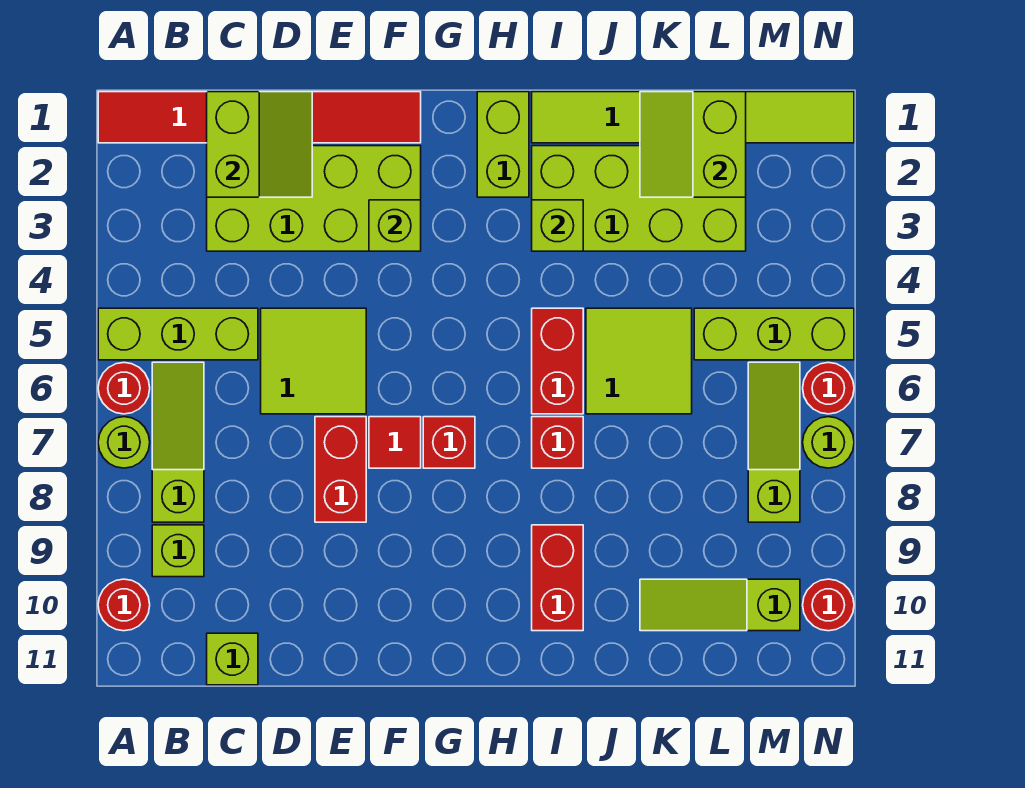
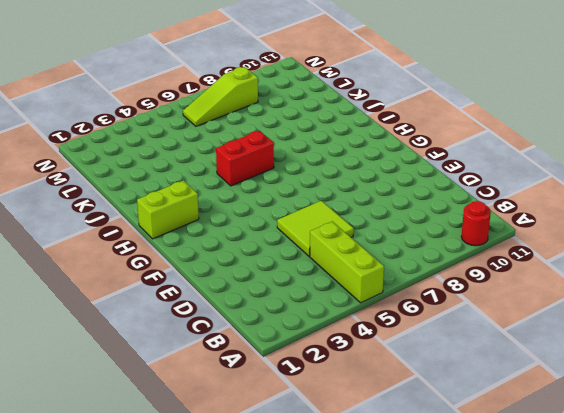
none -> red 1x6 tile [98,92,421,143]
none -> red 1x1 round brick [98,363,150,414]
none -> lime 1x1 round brick [98,417,150,468]
none -> lime 1x3 slope [152,362,204,522]

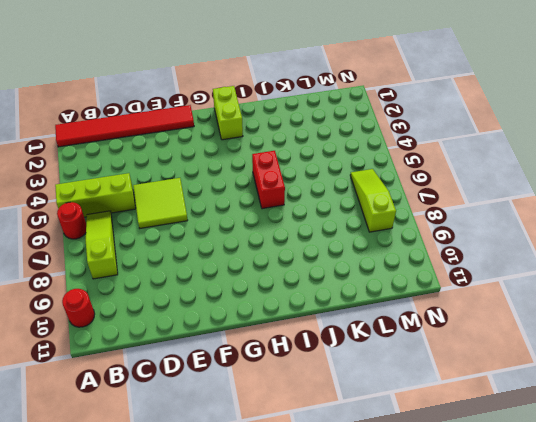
none -> lime 1x1 round brick [98,417,150,468]
none -> lime 1x1 brick [152,525,204,577]
none -> lime 2x4 brick [207,146,421,251]
none -> lime 1x1 brick [207,633,258,685]

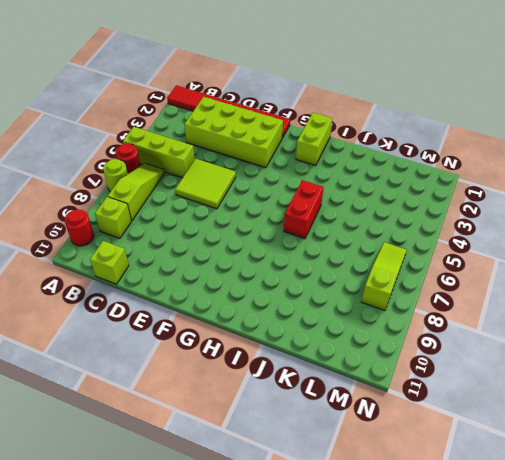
none -> red 1x2 brick [315,417,366,522]
none -> red 1x1 tile [369,417,421,468]
none -> red 1x1 brick [423,417,475,468]
none -> lime 1x6 tile [532,92,854,143]

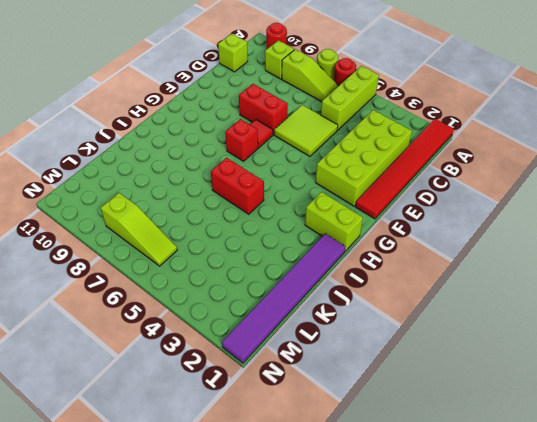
purple 1x6 tile [222,234,346,363] -> lime 1x6 tile [532,92,854,143]
none -> lime 2x4 brick [532,146,746,251]
none -> red 1x1 brick [532,417,583,468]
none -> red 1x2 brick [532,525,583,631]
none -> lime 2x2 tile [586,308,692,414]

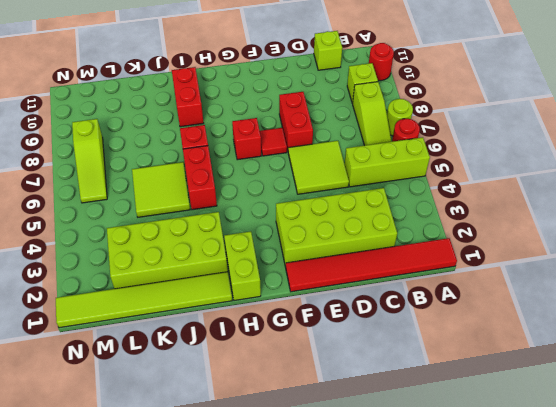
none -> lime 1x3 slope [640,579,800,631]
none -> lime 1x3 brick [694,308,854,360]
none -> red 1x1 round brick [803,363,854,414]
none -> lime 1x1 round brick [803,417,854,468]

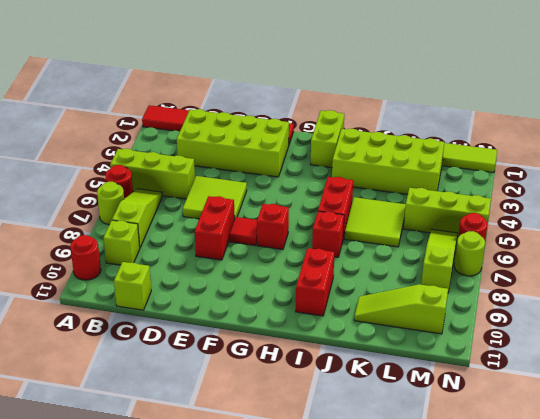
none -> red 1x1 round brick [803,579,854,631]
none -> lime 2x2 slope [207,92,312,197]
none -> lime 1x1 brick [369,200,421,251]
none -> lime 1x1 brick [532,200,583,251]

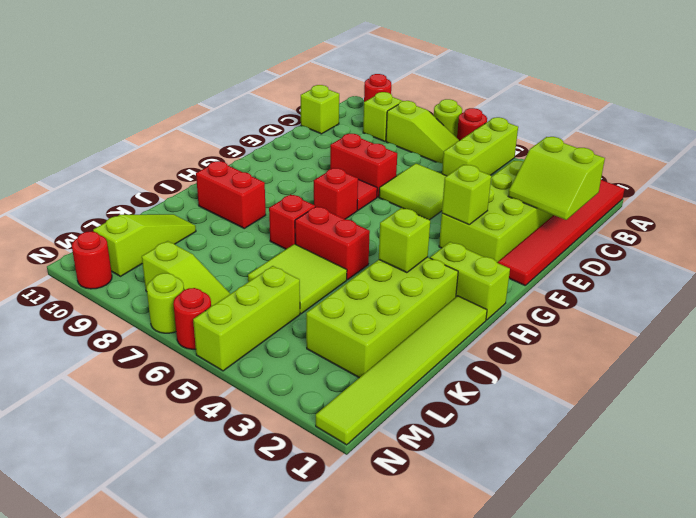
none -> lime 2x2 slope [640,92,746,197]

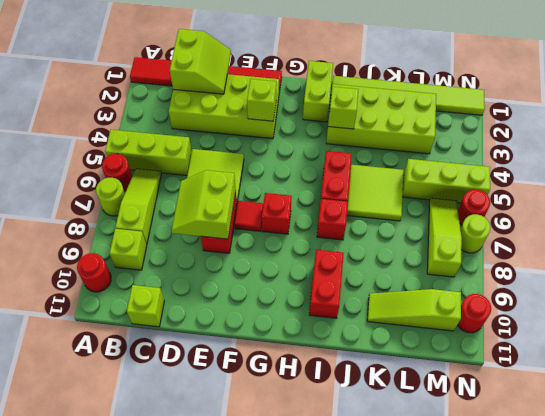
lime 2x2 slope [171,170,236,239] -> lime 2x2 slope moved to [640,92,746,197]

